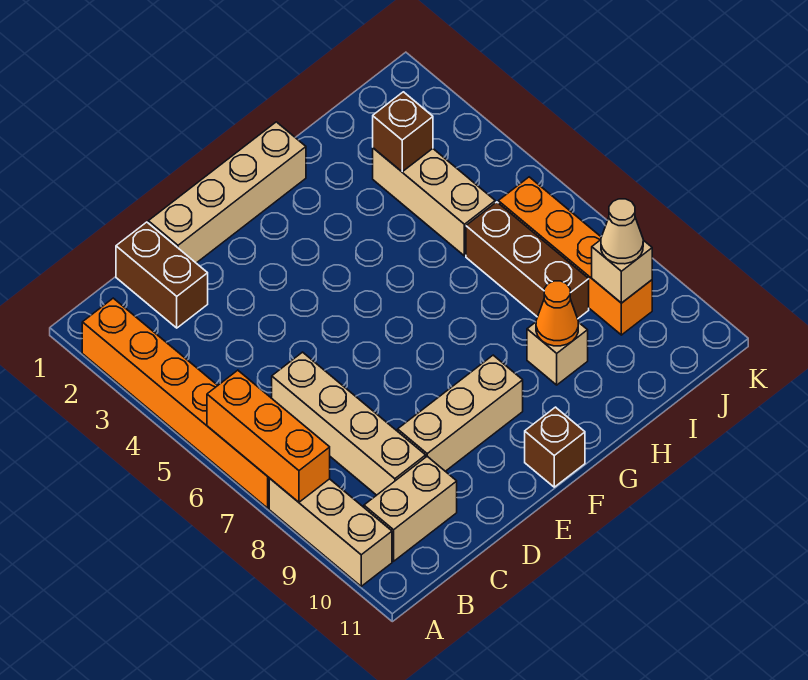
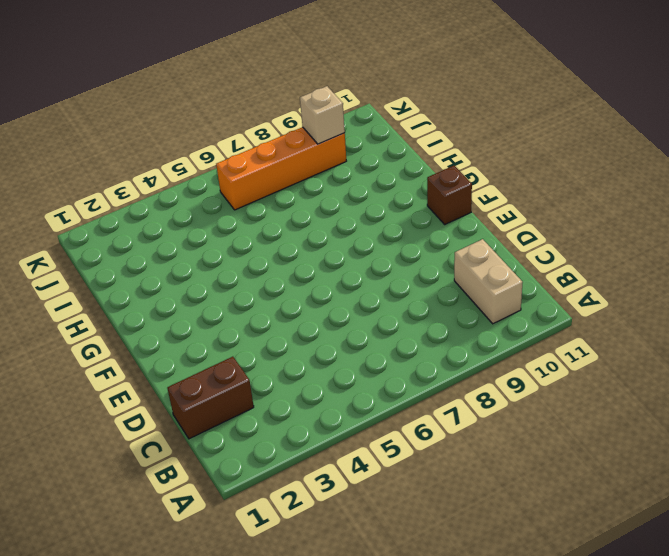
none -> orange 1x6 brick [82,298,269,508]
none -> tan 1x3 brick [269,478,392,586]
none -> tan 1x4 brick [272,352,426,495]

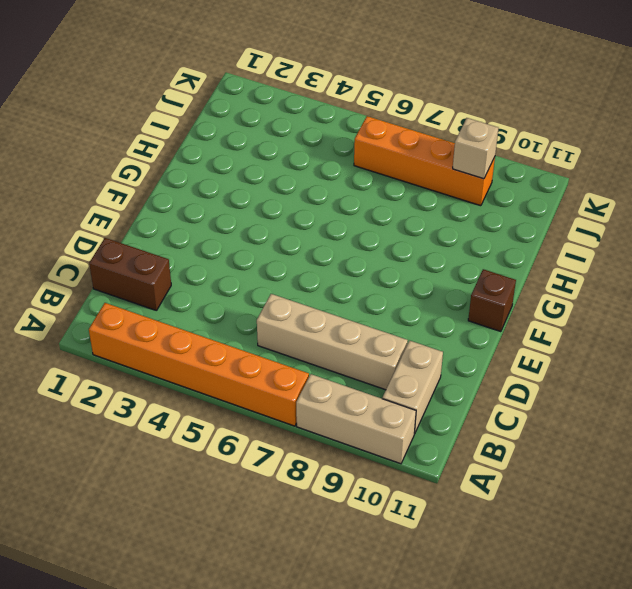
none -> tan 1x4 brick [148,122,306,263]
none -> tan 1x3 brick [398,355,523,471]
none -> tan 1x1 brick [527,322,588,385]

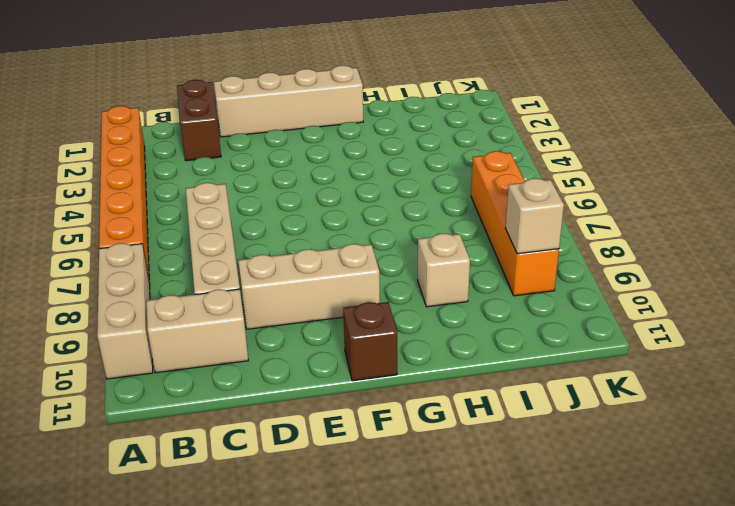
none -> tan 1x3 brick [373,148,495,256]
none -> brown 1x3 brick [466,202,589,319]
none -> orange 1x3 brick [207,370,330,502]

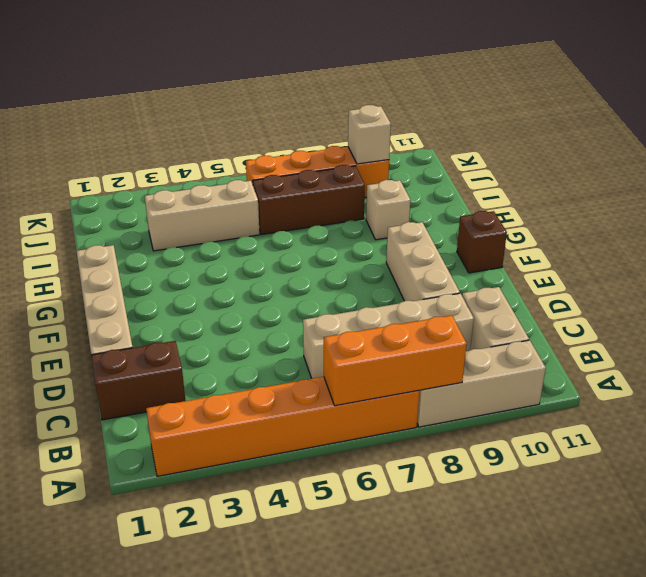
none -> orange 1x1 cone [536,281,578,346]
none -> brown 1x1 brick [373,92,433,172]
none -> tan 1x1 cone [601,199,643,264]

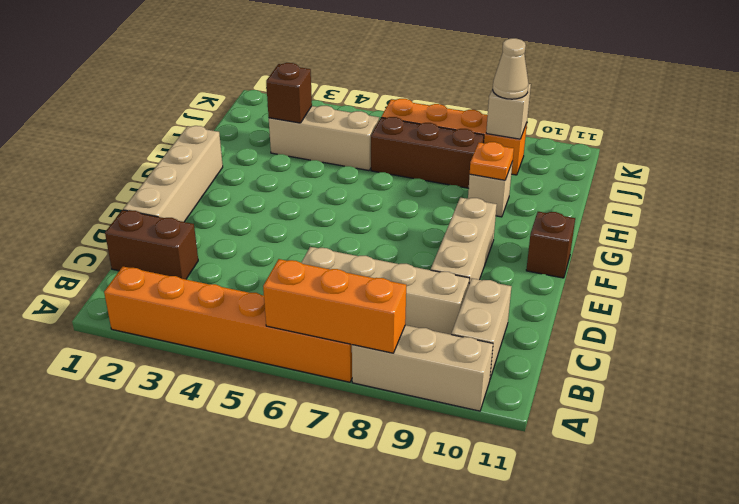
orange 1x1 plate [470,142,514,180] -> orange 1x1 cone [536,281,578,346]

